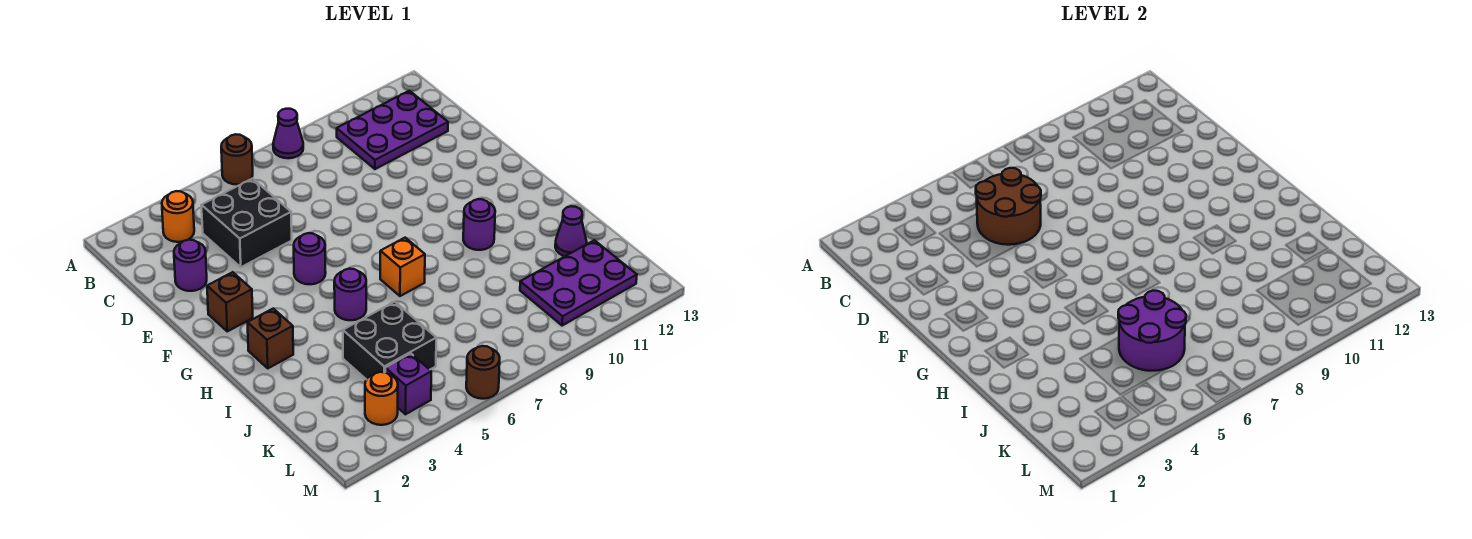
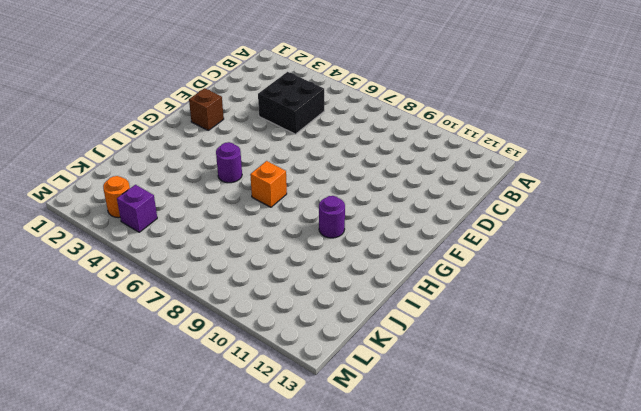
none -> brown 1x1 round brick [221,134,253,185]
none -> purple 1x1 cone [273,109,303,158]
none -> orange 1x1 round brick [162,191,194,242]

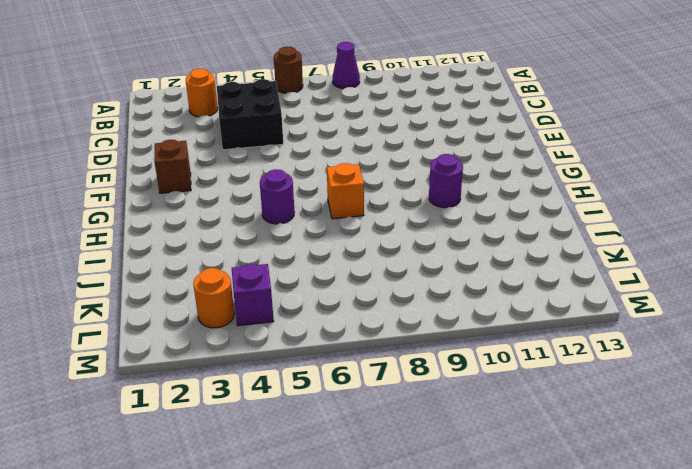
none -> purple 2x3 plate [337,91,448,169]
none -> purple 1x1 round brick [174,240,207,291]
none -> purple 1x1 round brick [294,233,326,284]

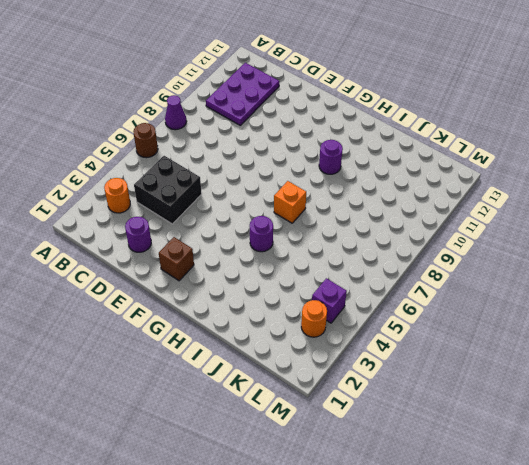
none -> purple 1x1 round brick [294,233,326,284]
none -> brown 1x1 brick [247,309,293,368]
none -> black 2x2 brick [343,302,436,380]

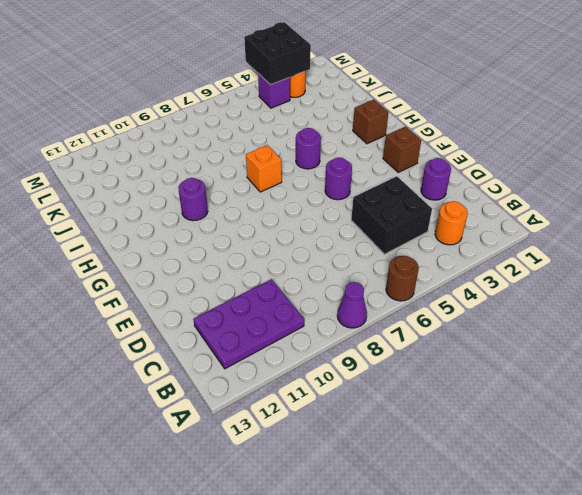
black 2x2 brick [244,22,311,85] -> black 2x2 brick moved to [343,302,436,380]
none -> purple 1x1 cone [555,206,587,256]
none -> purple 2x3 plate [520,240,637,326]
none -> brown 1x1 round brick [466,346,500,399]

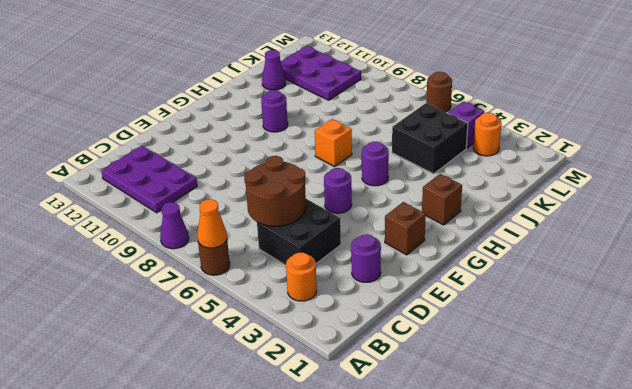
orange 1x1 cone [197,199,227,248] -> none
none -> purple 2x2 round brick [1118,291,1186,371]

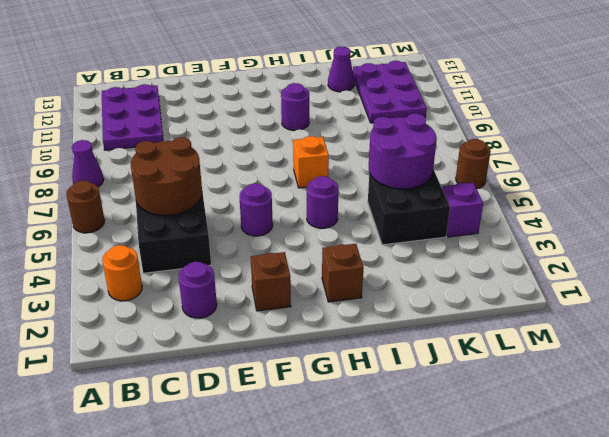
none -> orange 1x1 round brick [365,372,398,425]

